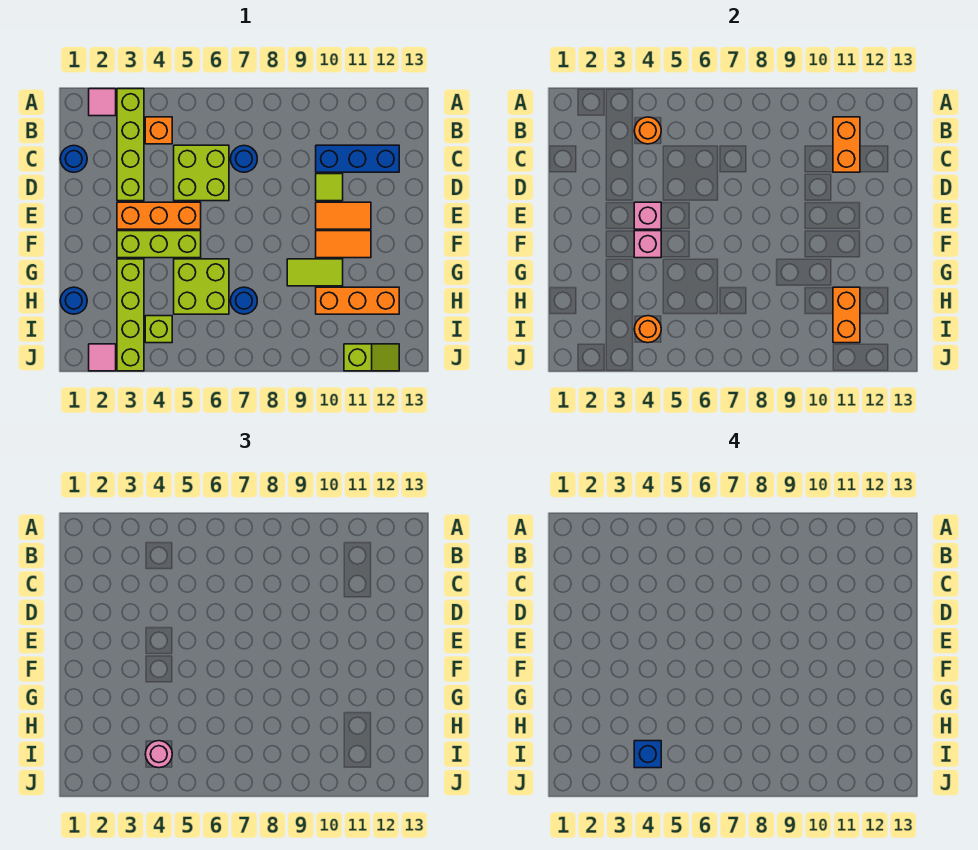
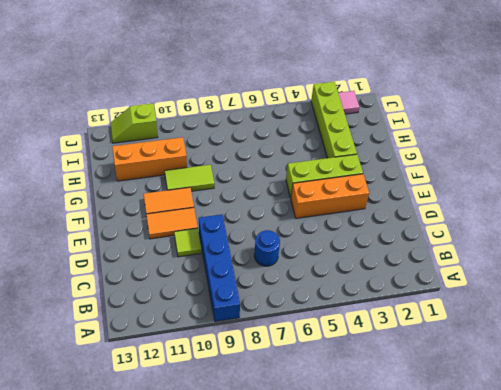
blue 1x4 brick [199,214,240,322] -> none
none -> pink 1x1 tile [89,89,116,116]
none -> lime 1x4 brick [117,89,144,201]
none -> orange 1x1 brick [145,117,172,144]

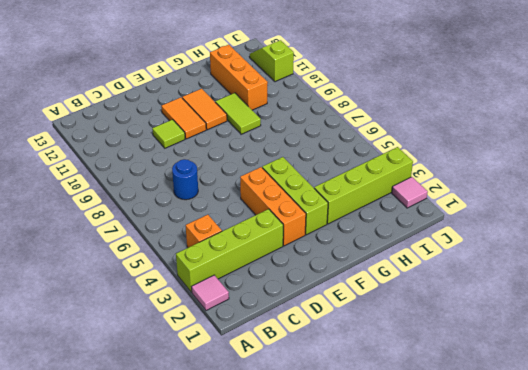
none -> blue 1x1 round brick [60,145,87,172]
none -> lime 2x2 brick [174,145,229,201]
none -> blue 1x3 brick [316,145,399,172]

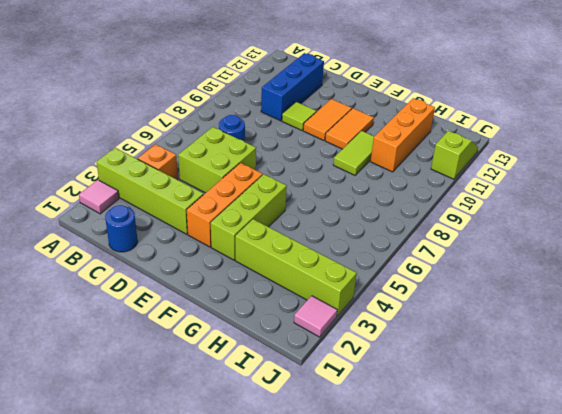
none -> lime 2x2 brick [174,259,229,314]
none -> blue 1x1 round brick [60,287,87,314]
none -> blue 1x1 round brick [231,287,257,314]

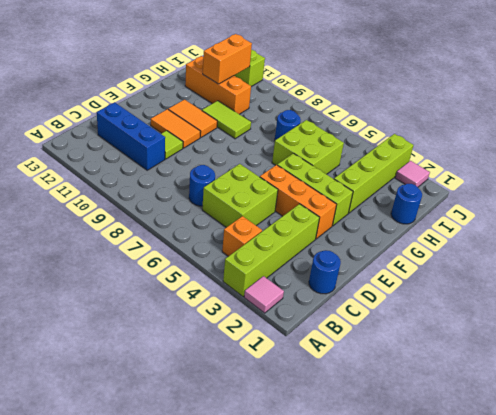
none -> lime 1x1 brick [145,316,172,343]
none -> orange 1x1 round brick [634,117,661,144]
none -> orange 1x2 brick [833,117,860,172]

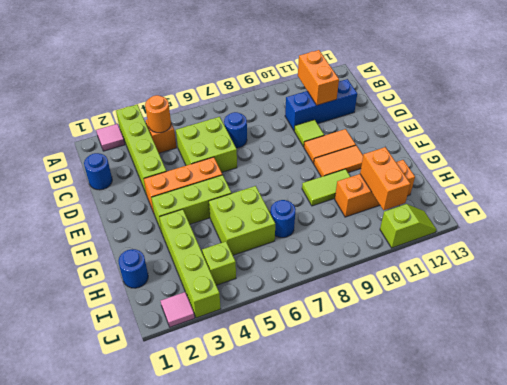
none -> pink 1x1 brick [634,202,661,229]
none -> pink 1x1 brick [634,231,661,258]
none -> orange 1x1 round brick [634,316,661,343]

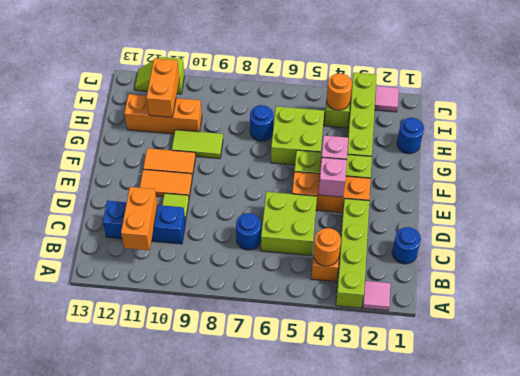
none -> pink 1x1 round brick [145,741,172,768]
none -> blue 1x1 brick [634,741,661,768]

